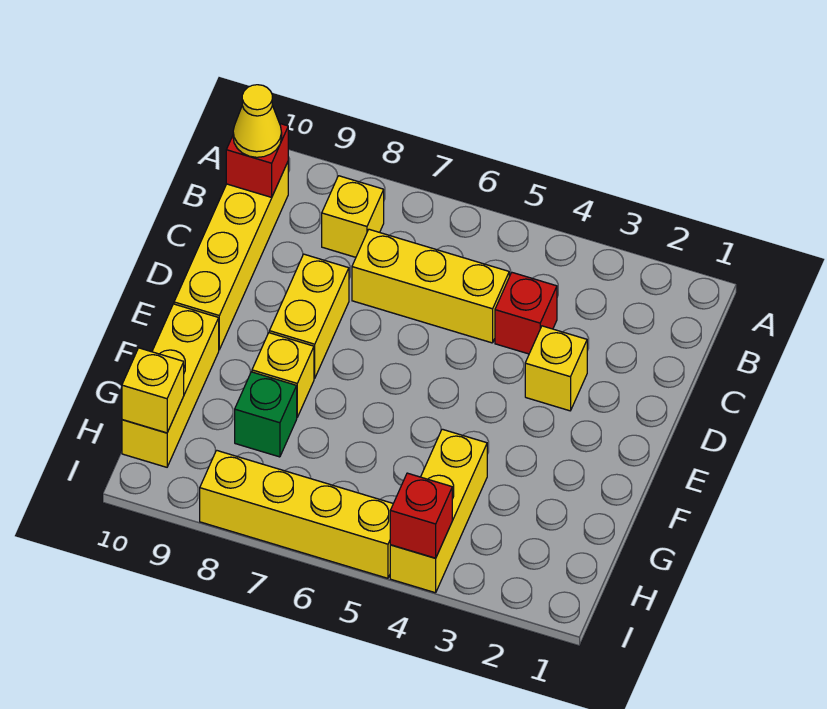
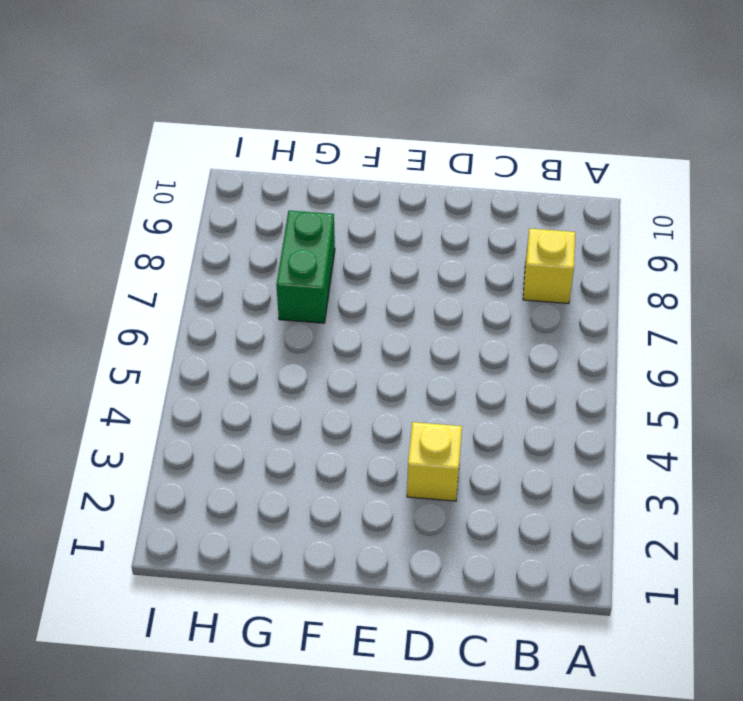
green 1x2 brick [276,211,335,323] -> green 1x1 brick [235,372,297,457]
none -> yellow 1x4 brick [174,162,288,349]
none -> red 1x1 brick [495,273,557,354]
none -> yellow 1x3 brick [352,229,509,343]

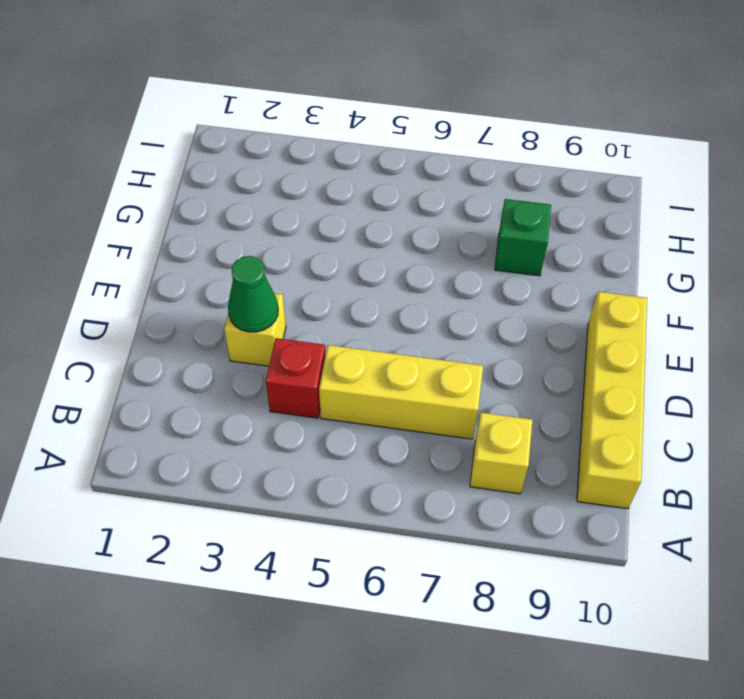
green 1x1 cone [228,256,278,332] -> none
none -> yellow 1x2 brick [269,254,349,378]
none -> yellow 1x1 brick [252,333,314,417]
none -> yellow 1x3 brick [122,304,219,467]

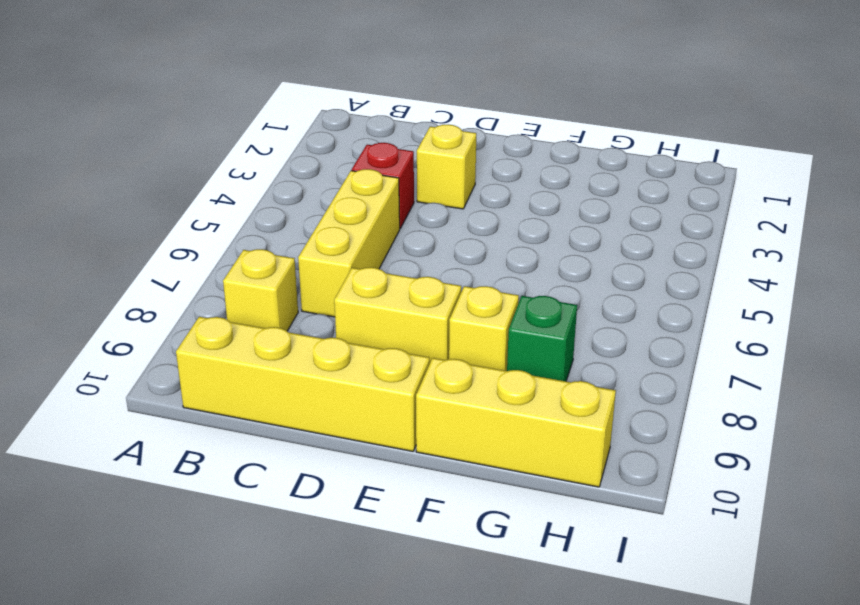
none -> yellow 1x3 brick [390,429,487,593]
none -> yellow 1x4 brick [200,450,393,578]
none -> red 1x1 brick [226,124,288,197]

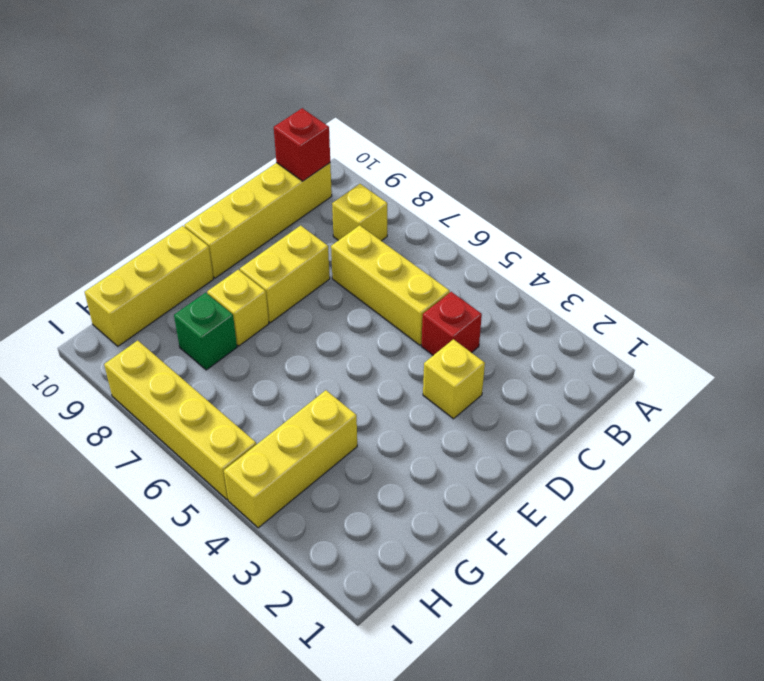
none -> yellow 1x1 brick [122,348,184,433]
none -> red 1x1 brick [390,473,452,558]
none -> yellow 1x1 cone [233,85,282,157]

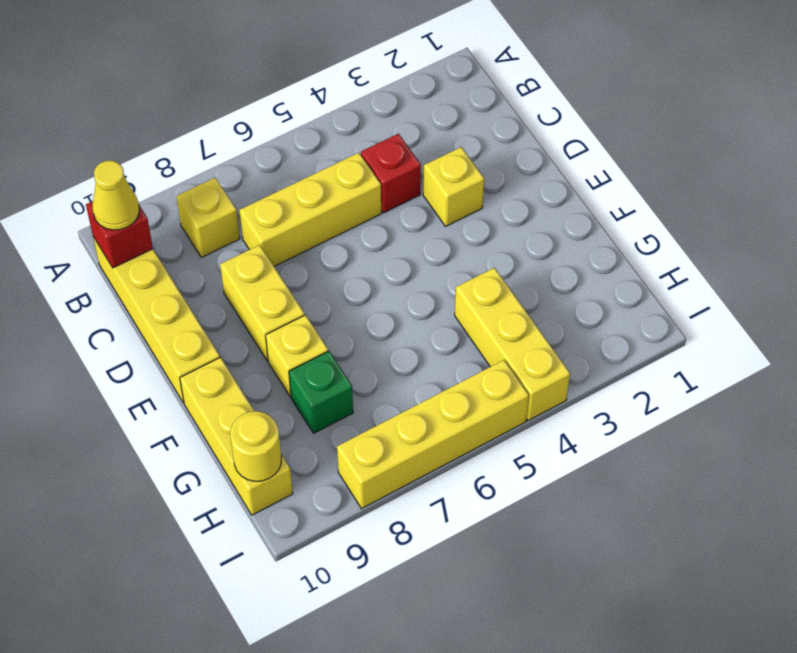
yellow 1x1 round brick [230,411,281,481] -> yellow 1x1 brick [122,348,184,433]
none -> red 1x1 brick [390,473,452,558]

